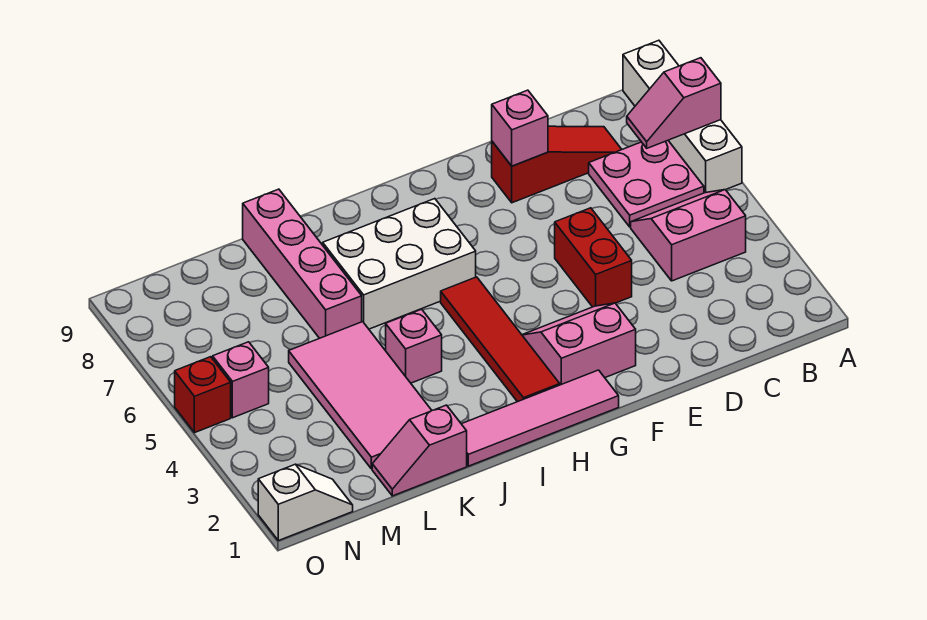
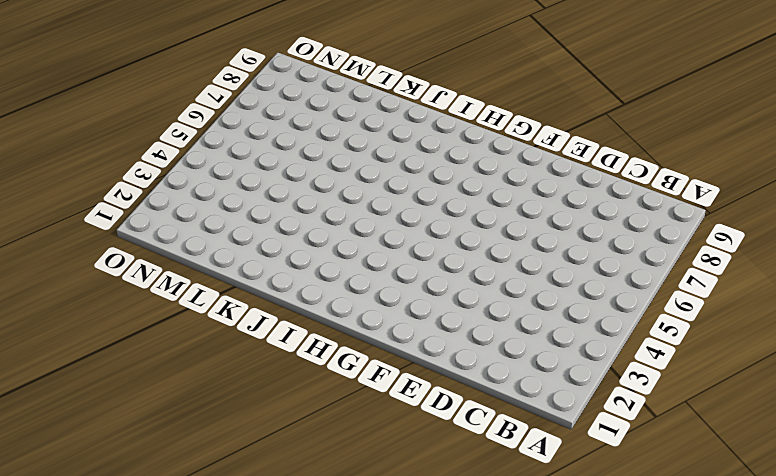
none -> white 1x4 brick [623,40,742,193]
none -> pink 2x2 slope [631,190,746,281]
none -> pink 2x2 plate [589,141,704,227]

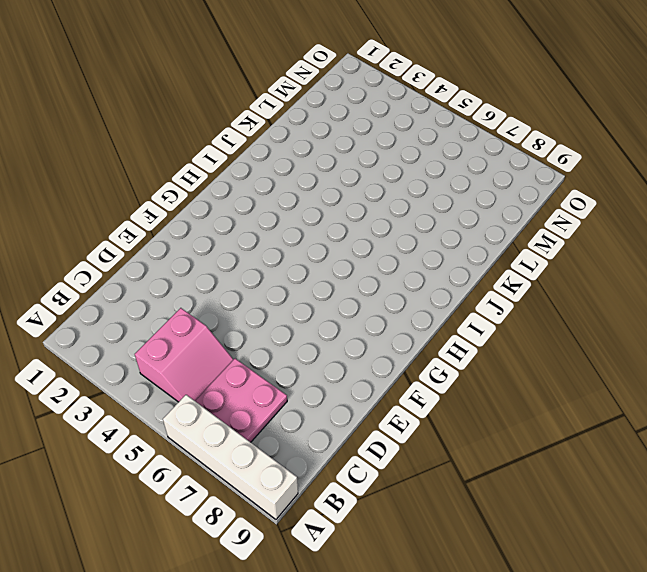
none -> red 1x3 slope [492,126,622,203]
none -> red 1x2 brick [555,208,632,307]
none -> pink 2x2 slope [522,303,636,385]

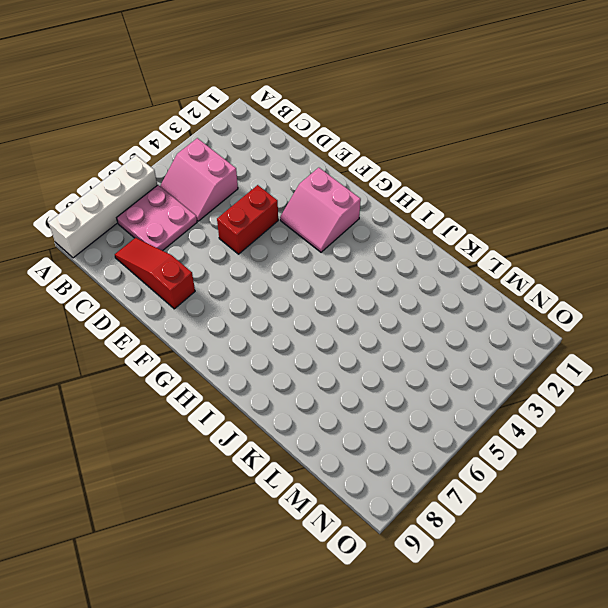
none -> pink 1x4 tile [462,370,619,466]
none -> red 1x4 tile [441,277,560,402]
none -> white 2x3 brick [323,199,476,329]

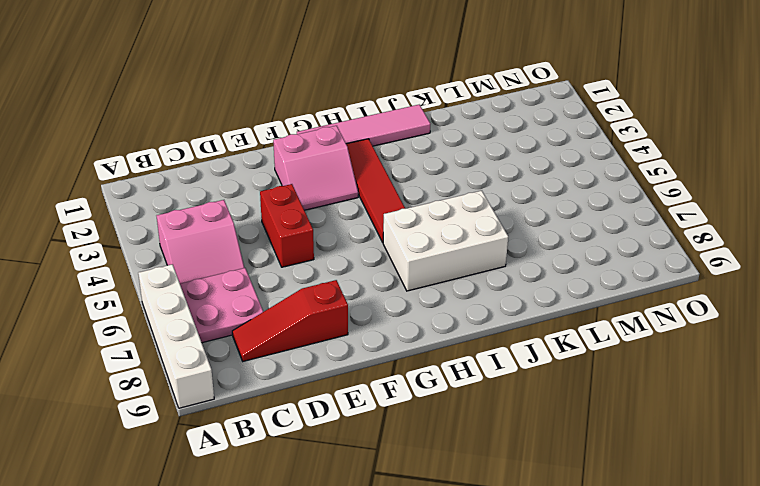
none -> pink 1x1 brick [386,309,442,383]
none -> pink 1x2 slope [372,405,467,496]
none -> pink 2x4 tile [289,322,432,469]

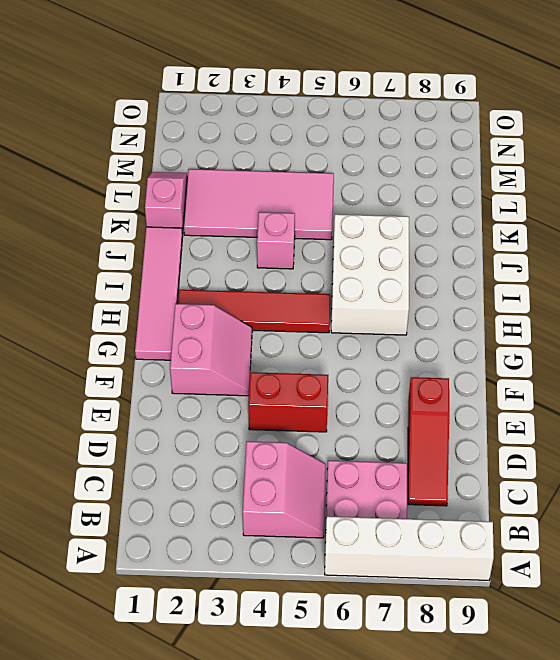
none -> pink 1x4 brick [243,189,362,338]
none -> white 1x2 slope [258,464,353,541]
none -> pink 1x1 brick [213,342,269,418]

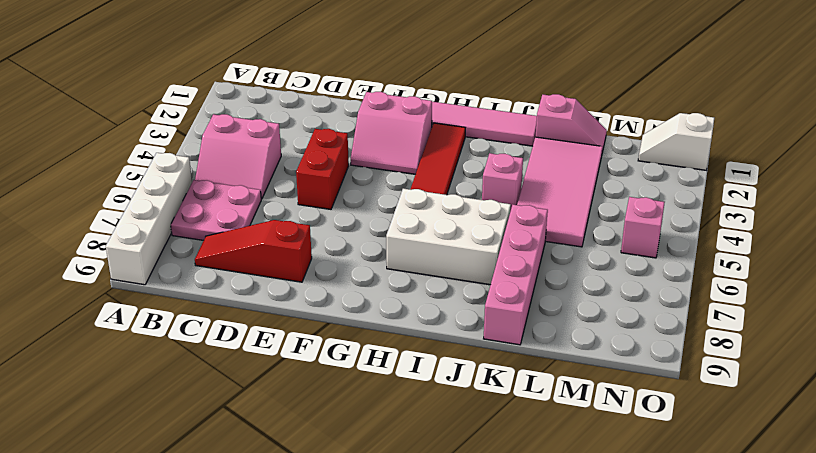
none -> red 1x1 brick [175,357,231,433]
none -> pink 1x2 slope [627,58,721,148]
none -> pink 1x1 brick [492,90,548,166]

